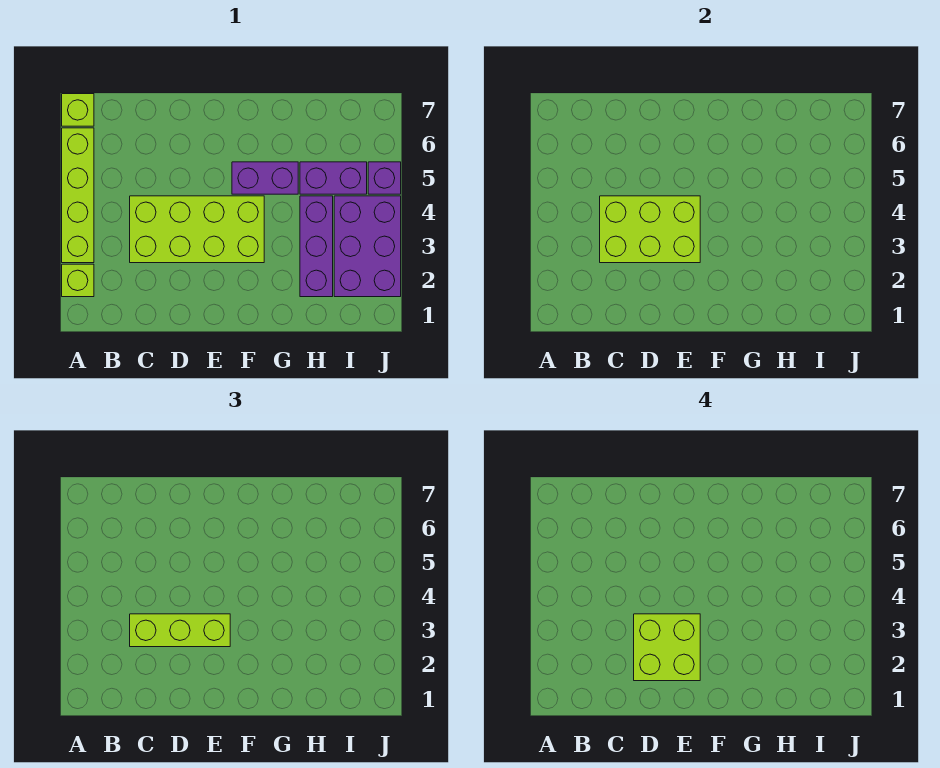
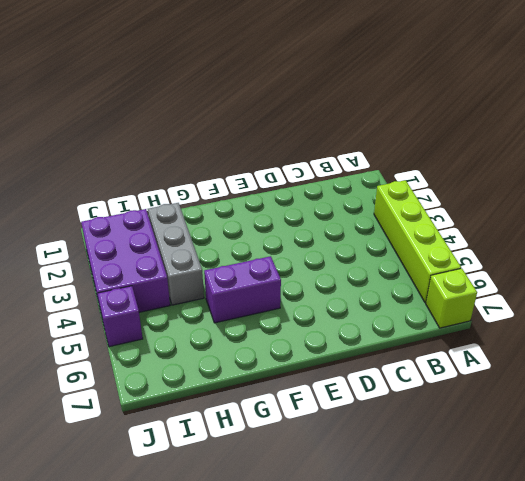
grey 1x3 brick [148,203,204,305] -> purple 1x3 brick [300,196,333,297]
none -> lime 1x1 brick [62,264,94,297]
none -> lime 2x4 brick [130,196,264,263]
none -> purple 1x2 brick [300,162,367,194]

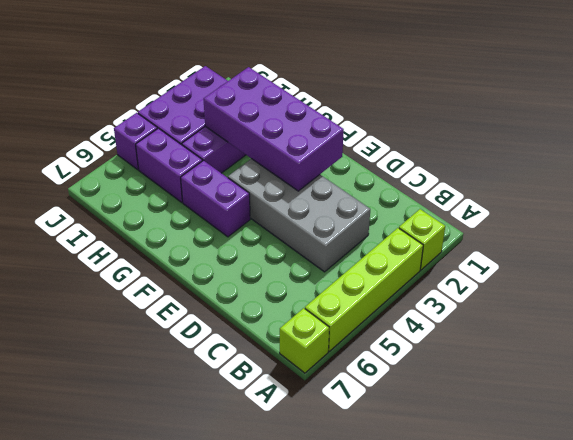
grey 2x4 brick [228,159,370,272] -> lime 2x4 brick [130,196,264,263]
purple 2x4 brick [204,67,344,191] -> lime 2x3 brick [600,196,700,263]
none -> lime 1x3 brick [130,614,230,647]
none -> lime 2x2 brick [634,614,700,681]

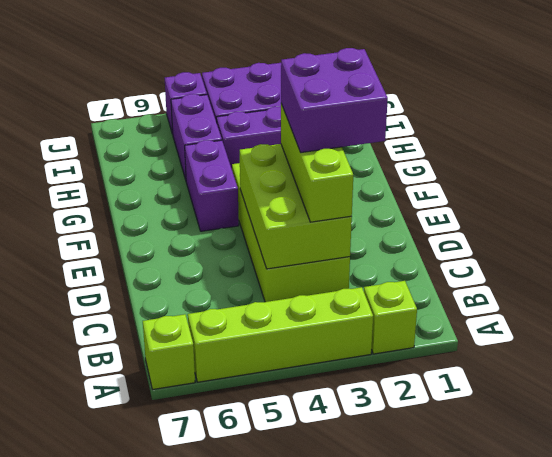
purple 2x2 brick [281,48,388,152] -> lime 2x2 brick [634,614,700,681]

